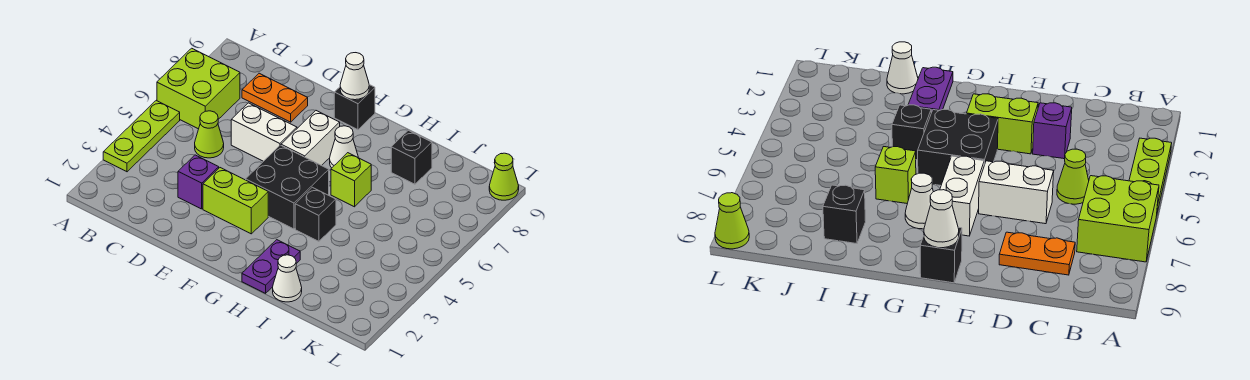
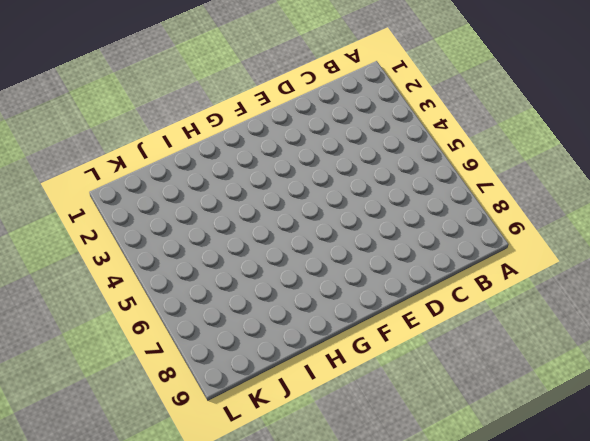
none -> lime 1x3 plate [103,101,180,172]
none -> lime 2x2 brick [157,48,240,129]
none -> lime 1x1 cone [195,111,224,158]

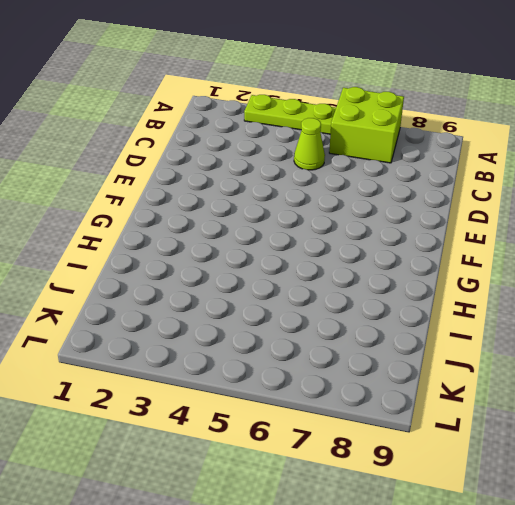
none -> orange 1x2 plate [242,73,308,122]
none -> purple 1x1 brick [178,155,219,209]
none -> white 1x2 brick [231,103,297,161]

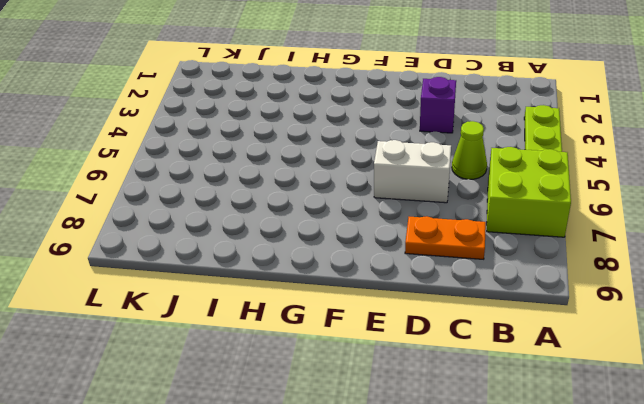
none -> lime 1x2 brick [203,168,268,234]
none -> black 2x2 brick [246,145,329,229]
none -> white 1x2 brick [281,111,340,166]

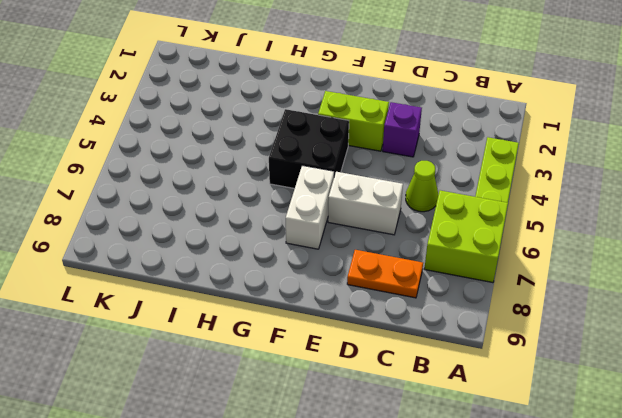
none -> black 1x1 brick [334,85,375,130]
none -> white 1x1 cone [330,126,358,168]
none -> purple 1x2 plate [242,240,300,293]

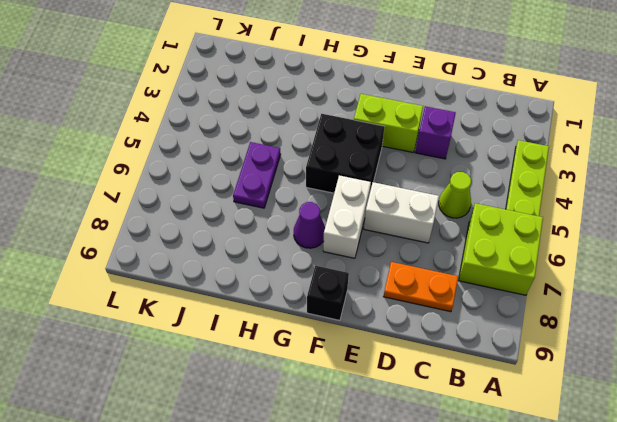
purple 1x1 cone [294,202,325,248] -> white 1x1 cone [330,126,358,168]
purple 1x2 plate [233,142,281,208] -> purple 1x2 plate moved to [242,240,300,293]
none -> black 1x1 brick [295,187,336,241]
none -> lime 1x1 brick [331,153,371,207]
none -> white 1x1 cone [273,255,302,302]

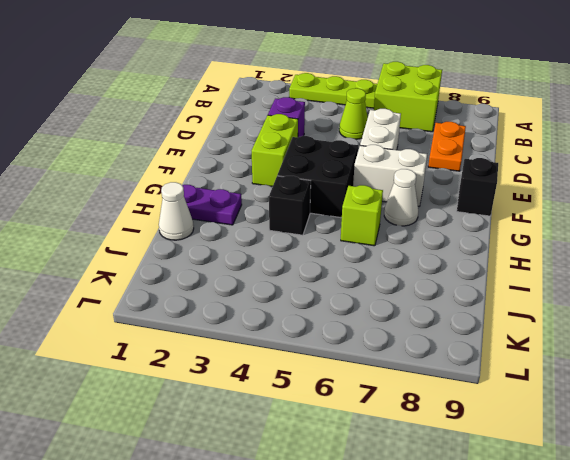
none -> black 1x1 brick [391,130,432,184]
none -> lime 1x1 cone [489,153,519,200]
none -> white 1x1 cone [340,53,369,100]

